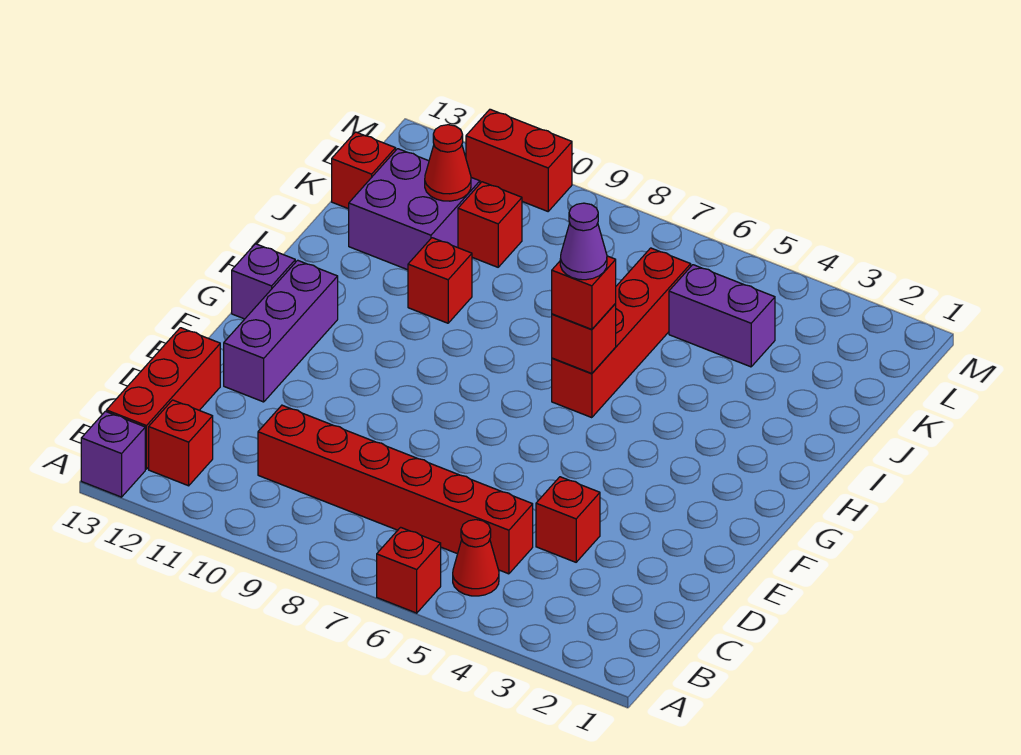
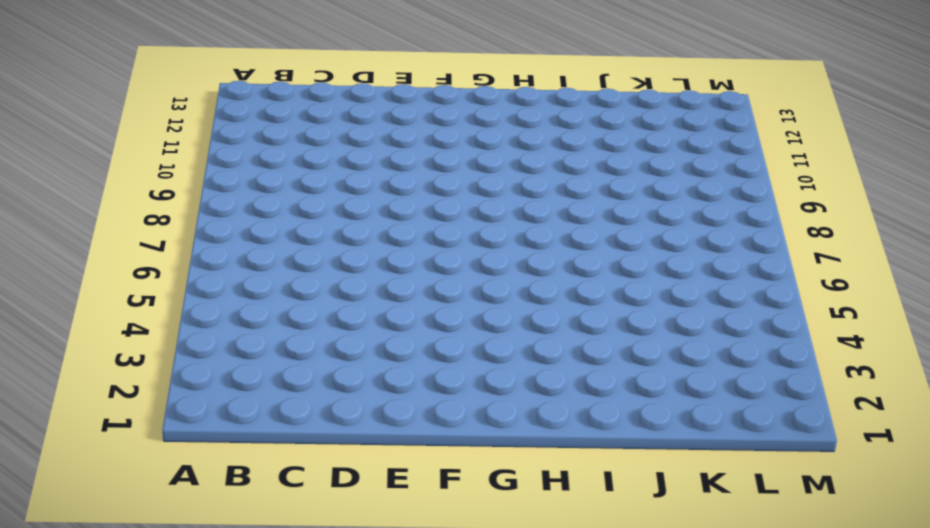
none -> red 1x1 brick [377,527,441,613]
none -> purple 1x1 brick [81,411,145,497]
none -> red 1x1 cone [453,520,499,596]

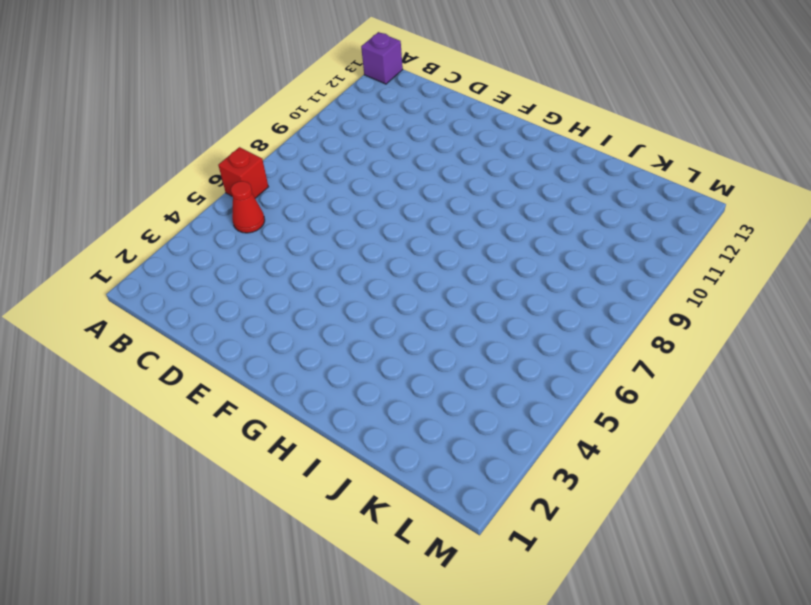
none -> red 1x1 brick [149,400,213,486]
none -> red 1x3 brick [106,328,220,469]
none -> red 1x6 brick [258,405,533,574]

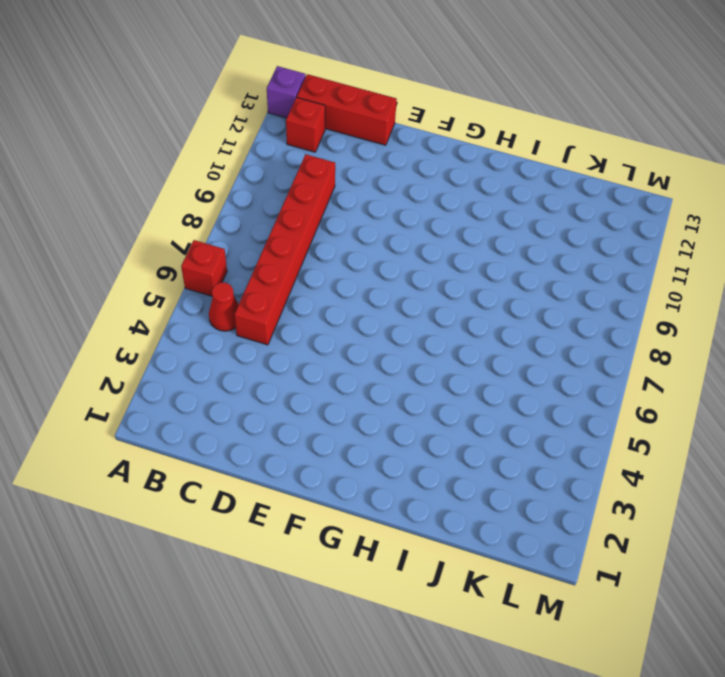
none -> red 1x1 brick [536,477,600,562]
none -> purple 1x3 brick [224,260,338,402]
none -> purple 1x1 brick [232,244,295,319]

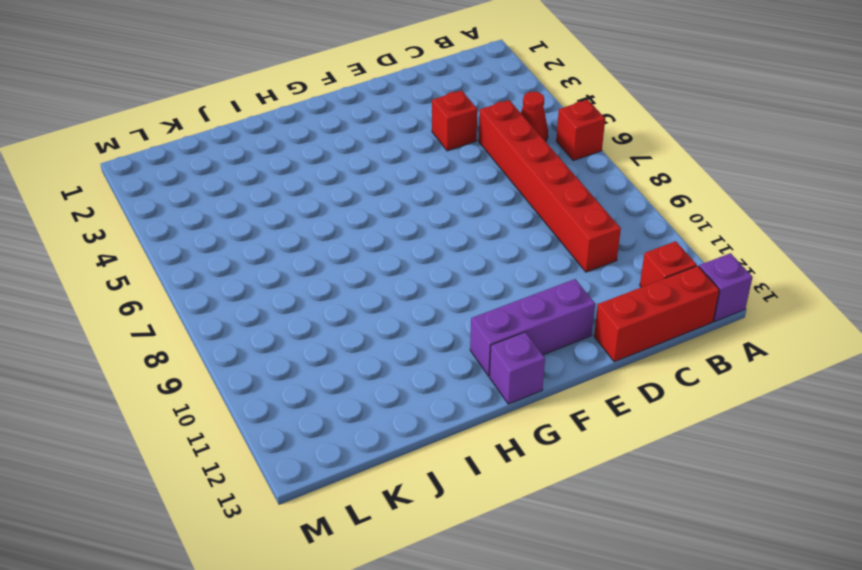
none -> red 1x4 brick [552,248,691,418]
none -> red 1x1 brick [408,238,472,323]
none -> purple 2x2 brick [349,149,480,270]

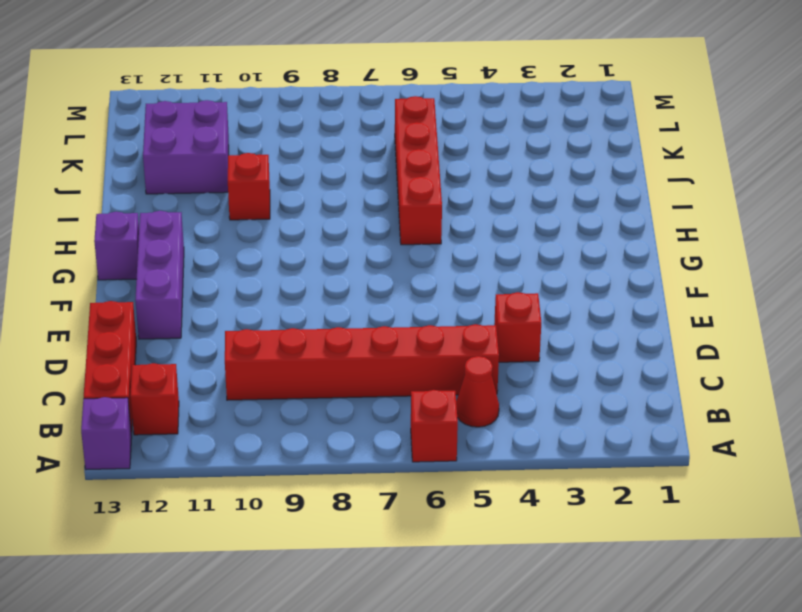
none -> purple 1x2 brick [669,265,775,367]
none -> red 1x1 brick [458,182,522,267]
none -> red 1x1 brick [332,132,396,209]

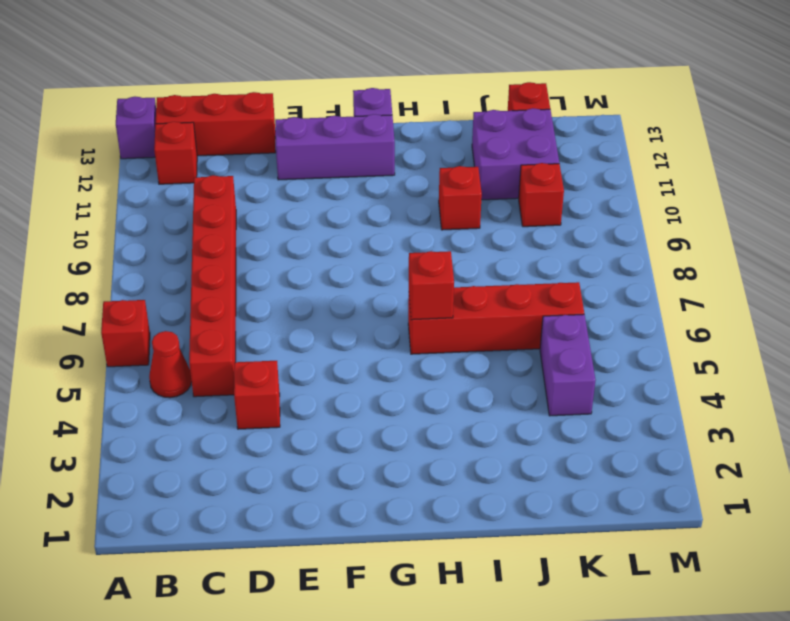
none -> red 1x2 brick [466,109,572,211]
none -> red 1x1 cone [425,125,471,201]
none -> red 1x1 brick [552,256,616,329]

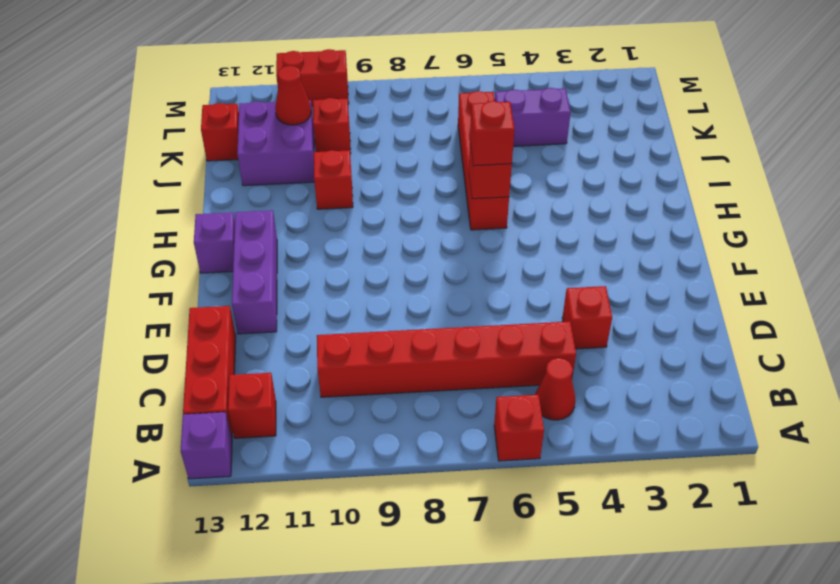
none -> purple 1x1 cone [560,203,607,280]

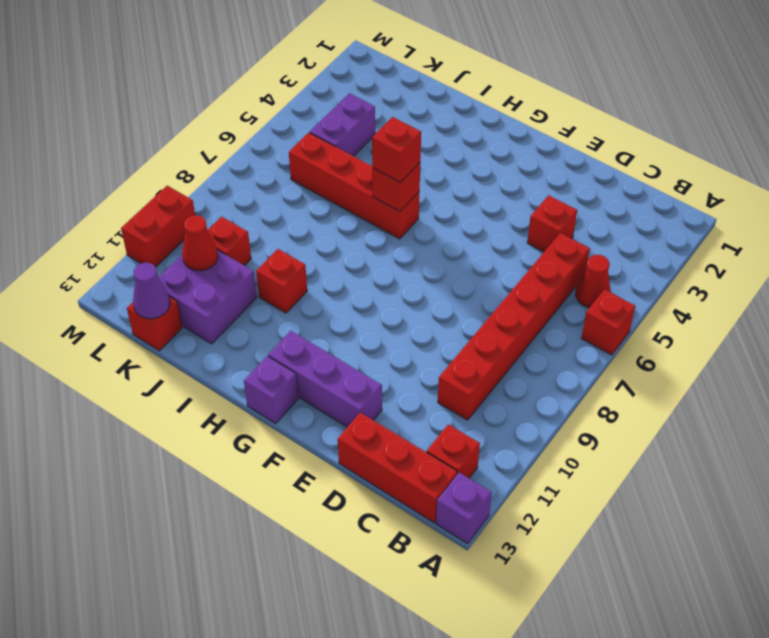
purple 1x1 cone [133,263,170,319] -> purple 1x1 cone moved to [560,203,607,280]

